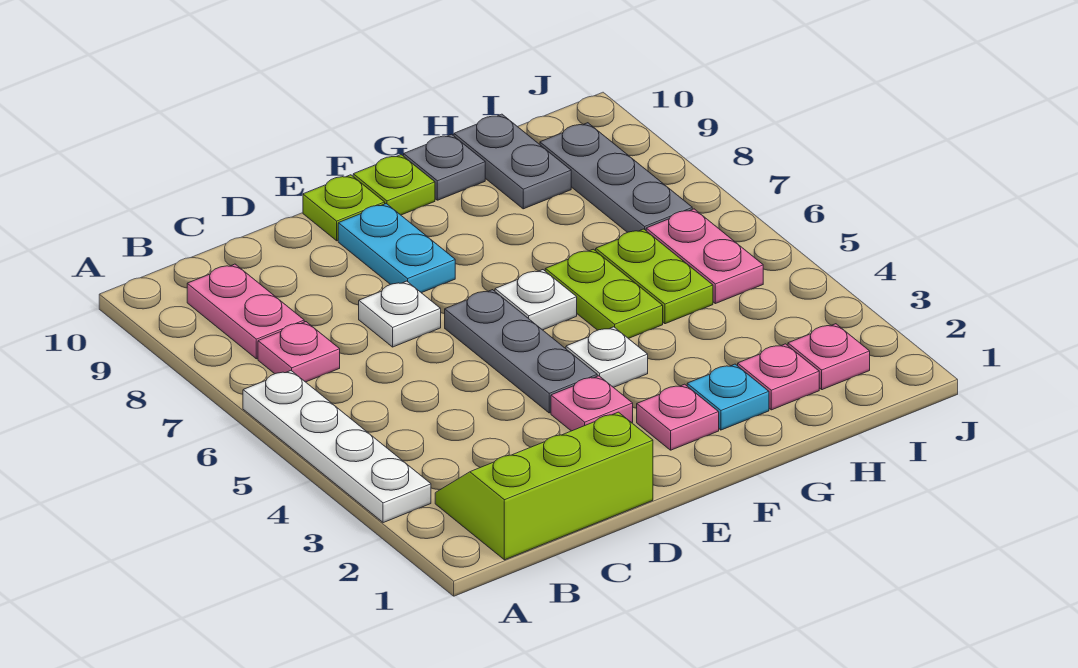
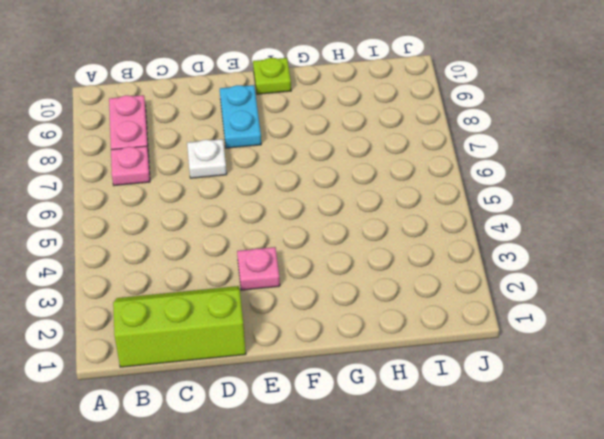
none -> white 1x4 plate [243,371,431,523]
none -> grey 1x3 plate [445,290,597,413]
none -> lime 1x1 plate [303,175,385,241]

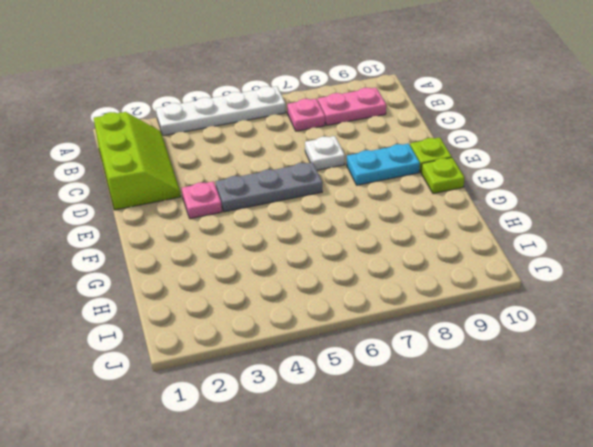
none -> pink 1x1 plate [637,384,719,450]
none -> white 1x1 plate [566,327,648,387]
none -> white 1x1 plate [495,270,577,330]

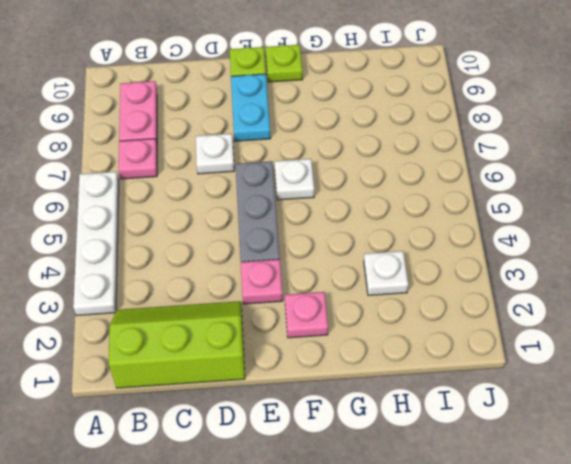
white 1x1 plate [364,251,408,296] -> white 1x1 plate moved to [566,327,648,387]
none -> cyan 1x1 plate [687,364,769,430]
none -> lime 1x2 plate [545,249,663,339]
none -> grey 1x1 plate [404,134,485,200]

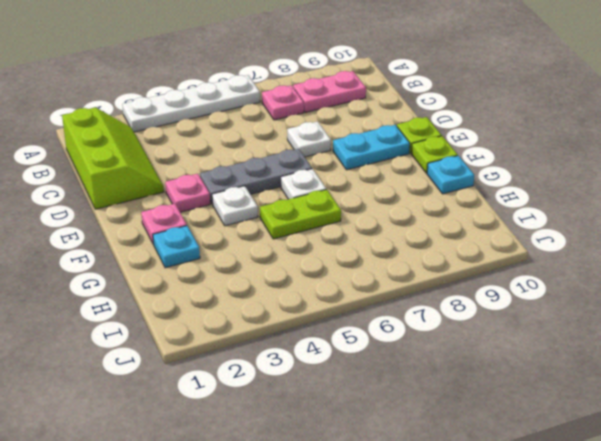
cyan 1x1 plate [427,156,474,194] -> grey 1x1 plate [404,134,485,200]
none -> pink 1x1 plate [738,344,819,410]
none -> lime 1x2 plate [596,229,713,324]
none -> grey 1x2 plate [454,114,571,209]

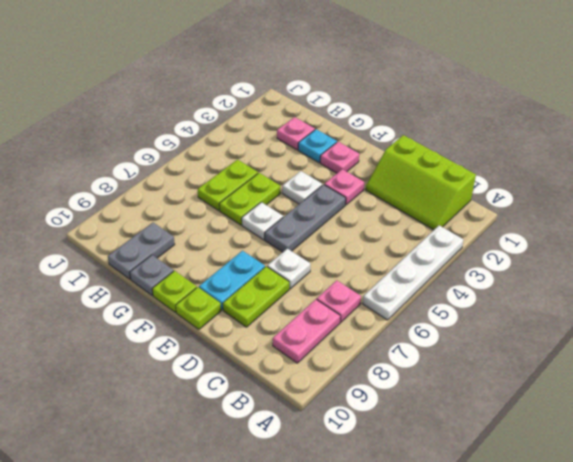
lime 1x2 plate [223,266,289,327] -> none
none -> pink 1x1 plate [788,324,870,390]
none -> pink 1x2 plate [646,209,763,304]
none -> grey 1x3 plate [540,123,692,232]

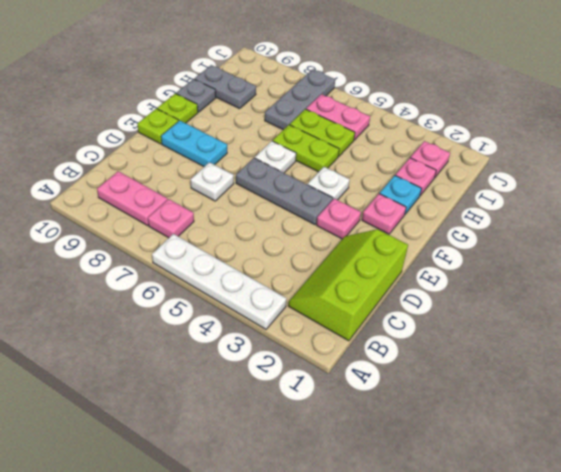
grey 1x3 plate [265,69,335,130] -> grey 1x3 plate turned to [540,123,692,232]

